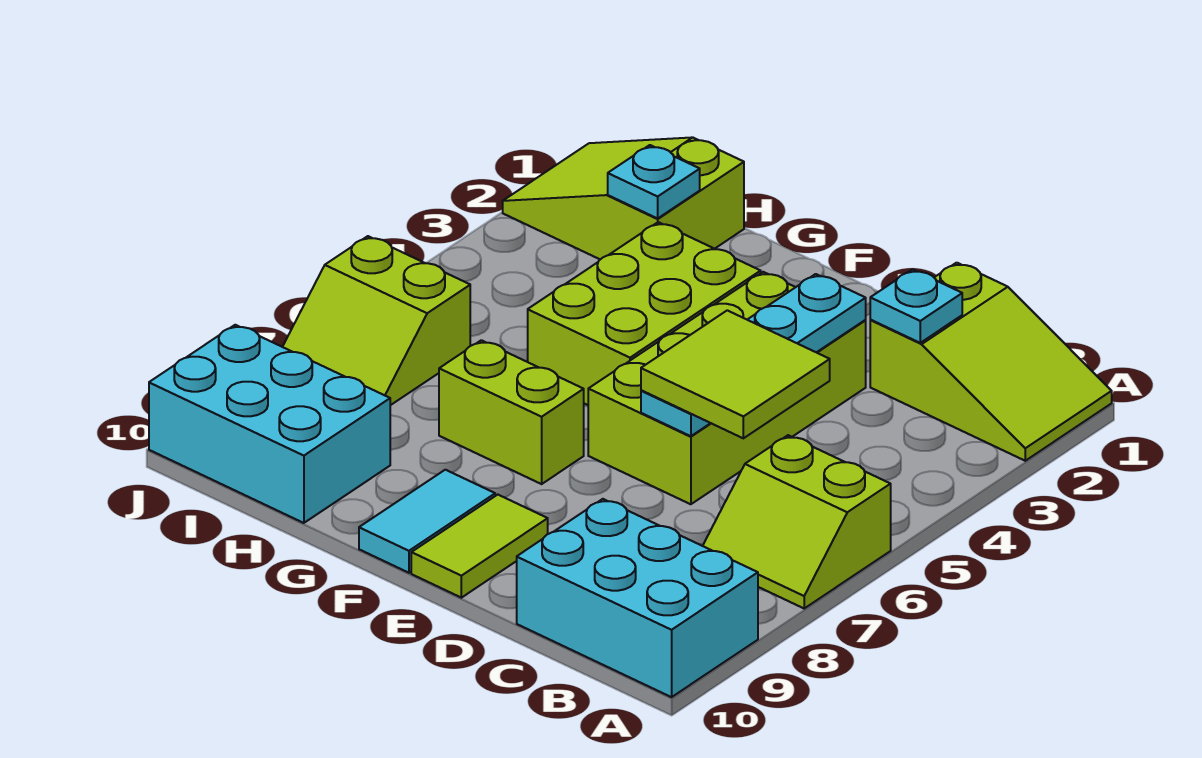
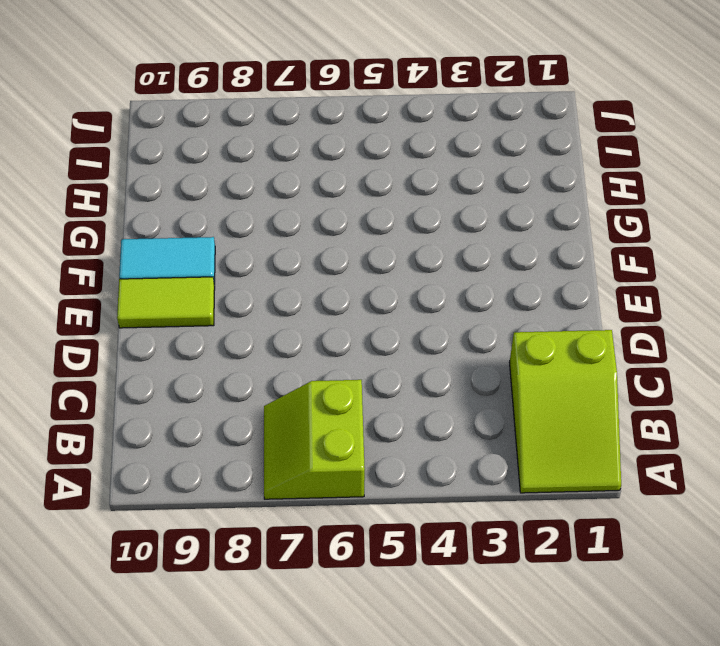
none -> cyan 2x3 brick [517,499,758,697]
none -> lime 2x4 brick [588,272,866,504]
none -> lime 2x3 brick [528,222,761,405]

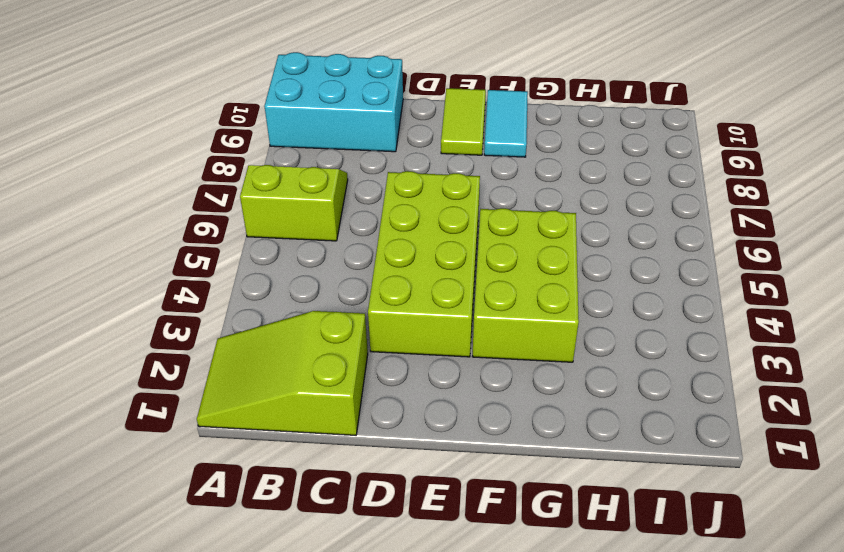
none -> lime 1x2 brick [439,340,584,484]
none -> lime 2x3 slope [503,137,744,259]
none -> cyan 2x3 brick [149,325,390,523]

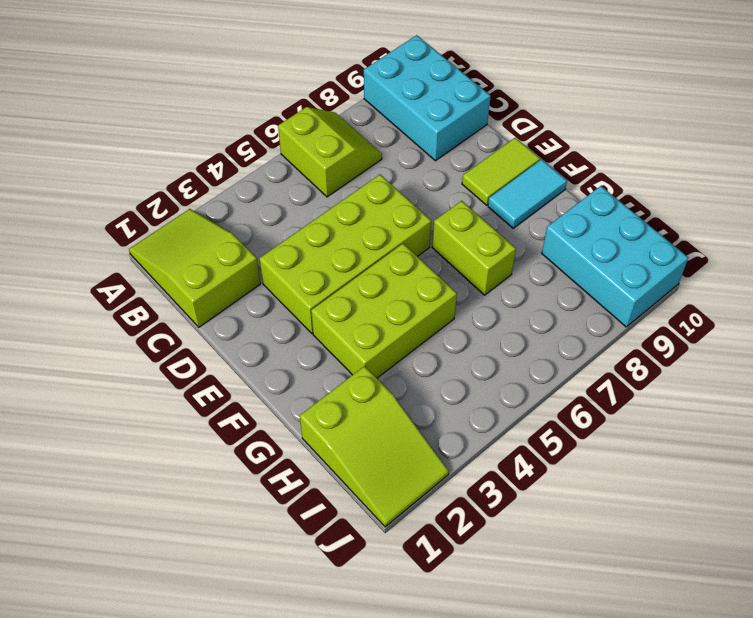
none -> lime 2x2 slope [283,236,470,405]
none -> cyan 1x1 plate [870,269,962,343]
none -> cyan 1x4 plate [641,274,866,436]

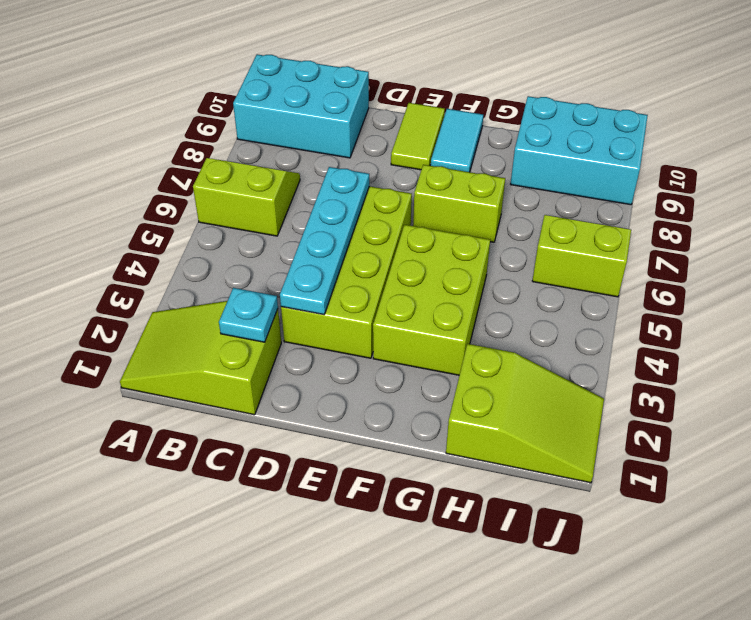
none -> cyan 1x1 plate [608,145,700,218]
none -> lime 2x2 tile [641,310,830,438]

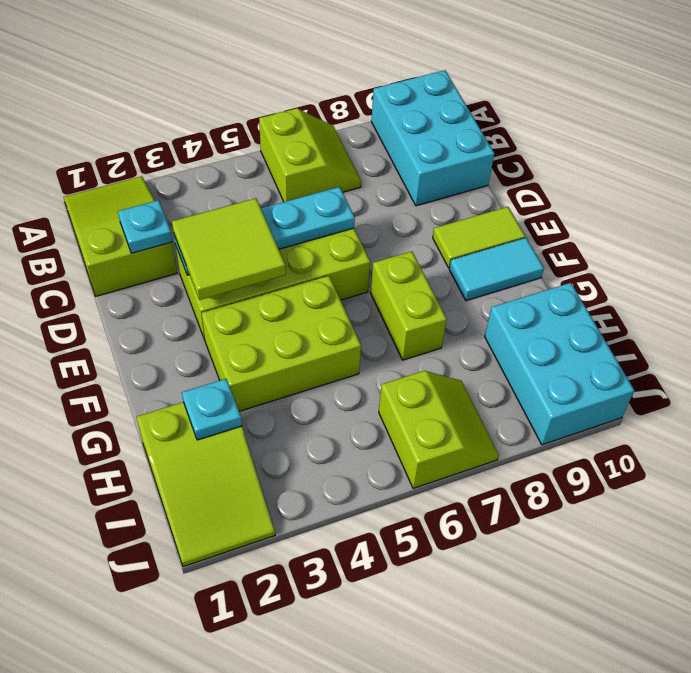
lime 2x2 tile [172,198,286,300] -> lime 2x2 tile moved to [641,310,830,438]

